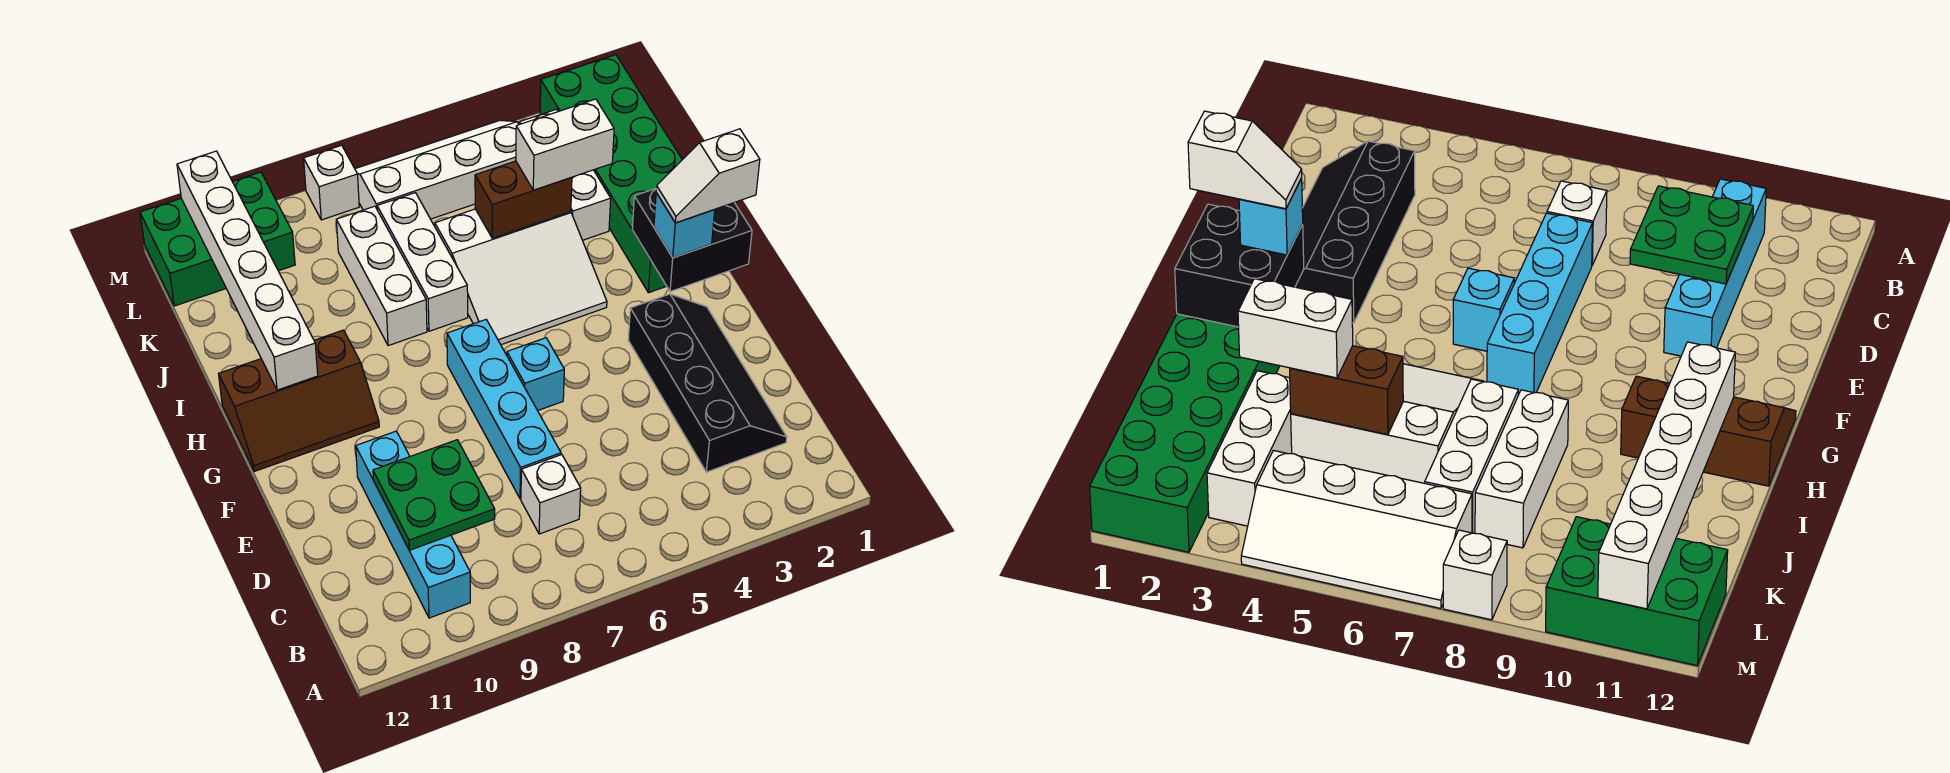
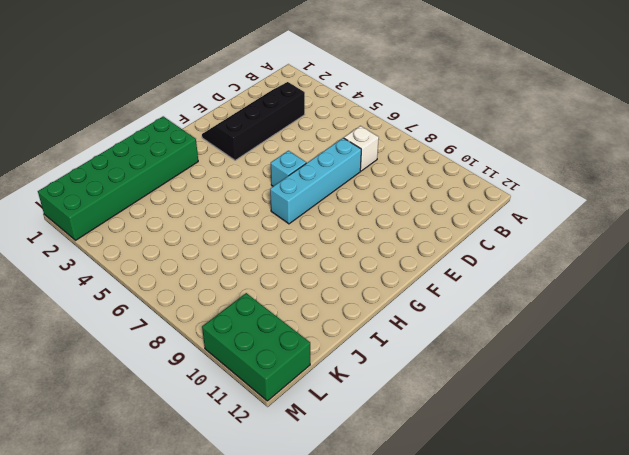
none -> cyan 1x4 brick [356,431,470,618]
none -> brown 2x3 slope [219,330,379,471]
none -> white 3x3 slope [435,209,607,345]

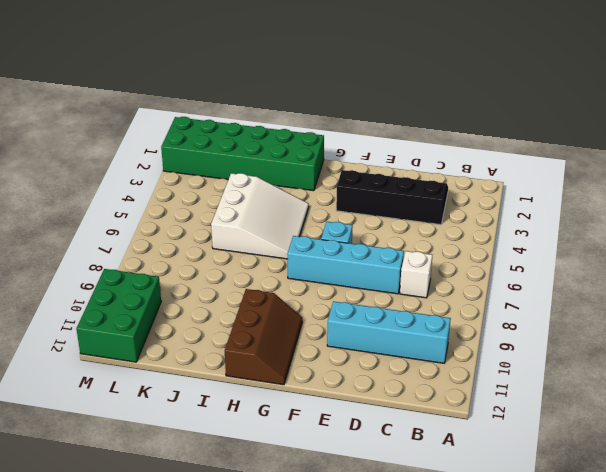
none -> white 1x3 brick [377,193,468,331]
none -> white 1x3 brick [336,206,427,346]
none -> white 1x3 brick [519,109,611,240]

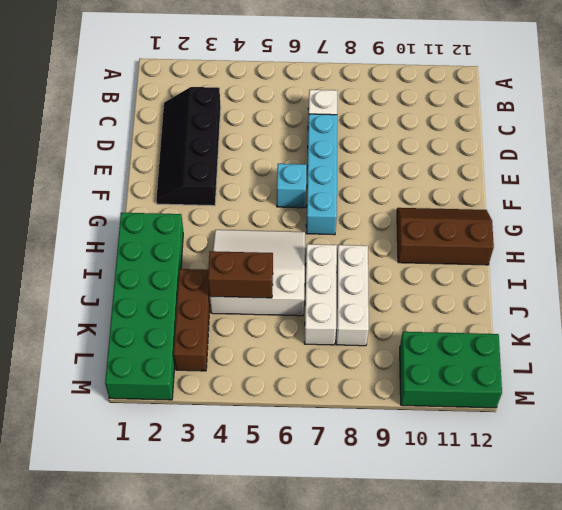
brown 1x3 brick [174,269,210,371] -> white 1x3 brick [519,109,611,240]
none -> cyan 1x4 brick [356,431,470,618]
none -> white 2x4 slope [355,120,519,219]
none -> white 1x1 brick [304,145,359,220]

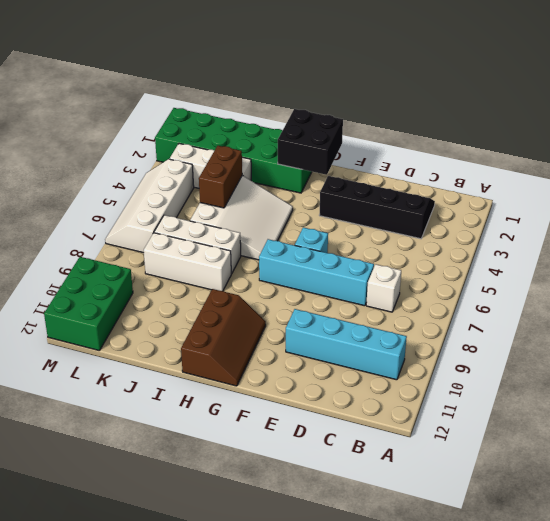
none -> white 1x1 brick [304,145,359,220]
none -> green 2x2 plate [373,440,495,550]
none -> white 1x6 brick [177,151,318,390]

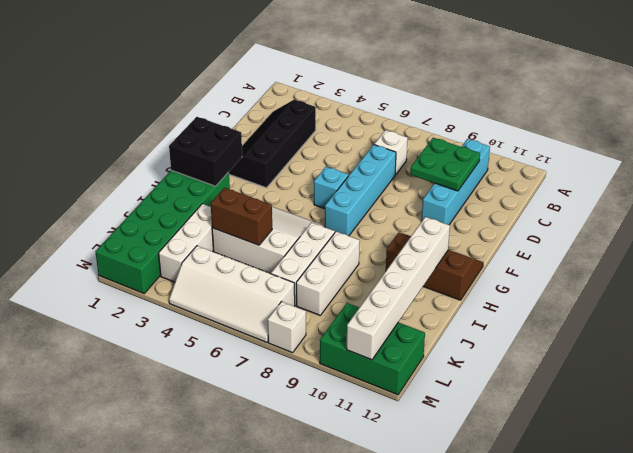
none -> cyan 1x1 brick [654,193,715,258]
none -> white 1x2 brick [516,99,614,190]
none -> white 1x2 slope [656,129,760,223]

